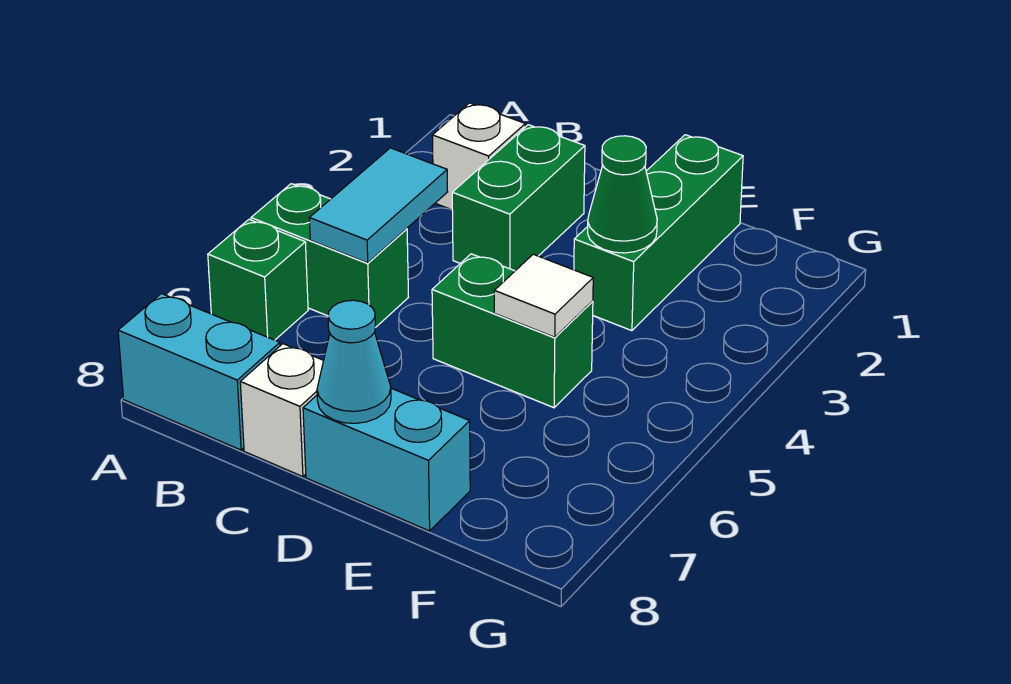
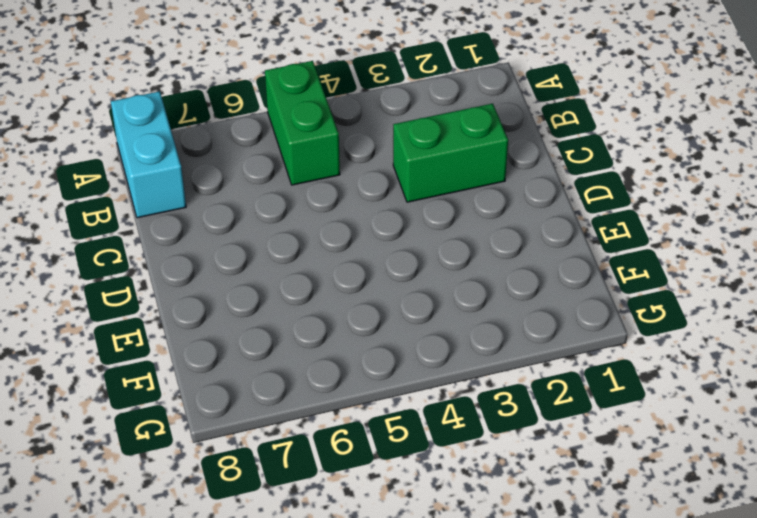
none -> green 1x1 brick [208,220,308,340]
none -> white 1x1 brick [432,103,525,210]
none -> white 1x1 brick [240,344,324,477]

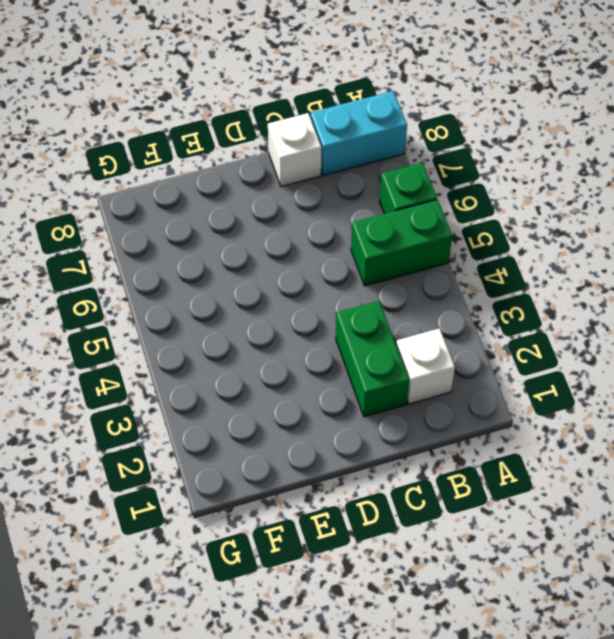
none -> green 1x2 brick [432,254,593,408]
none -> cyan 1x2 brick [303,388,470,531]
none -> green 1x3 brick [574,135,743,331]

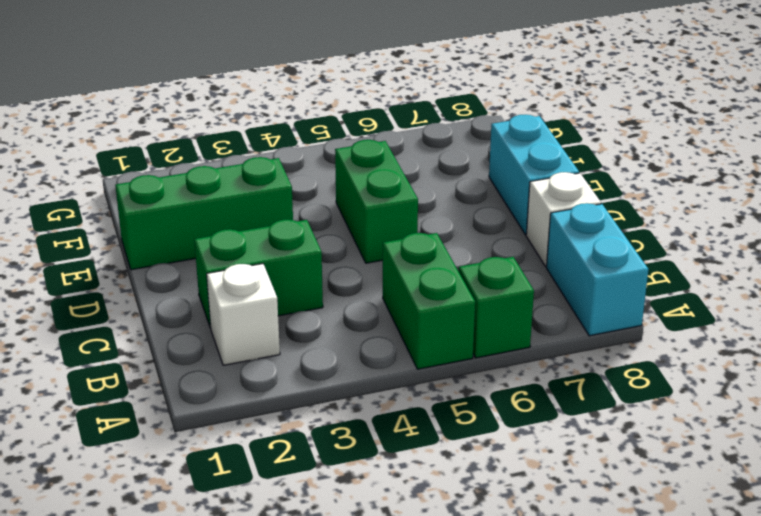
none -> cyan 1x2 tile [309,148,448,263]
none -> cyan 1x1 cone [317,300,391,423]
none -> green 1x1 cone [588,136,657,253]

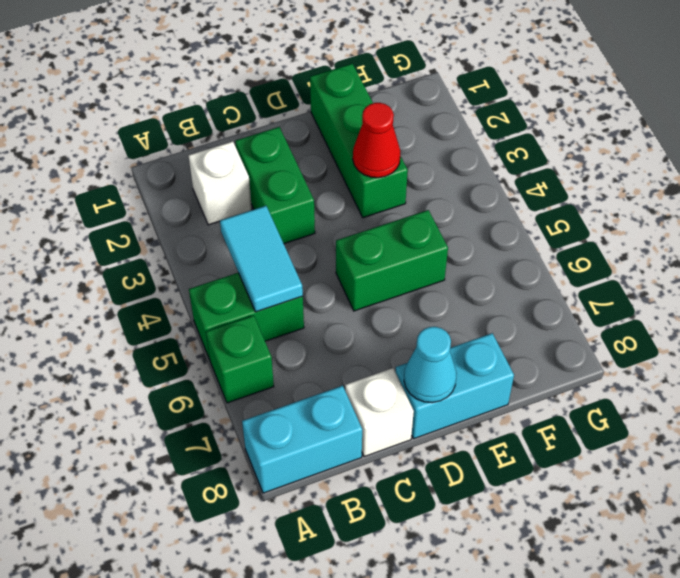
red 1x1 cone [353,103,401,178] -> green 1x1 cone [588,136,657,253]
none -> white 1x1 tile [494,254,593,337]

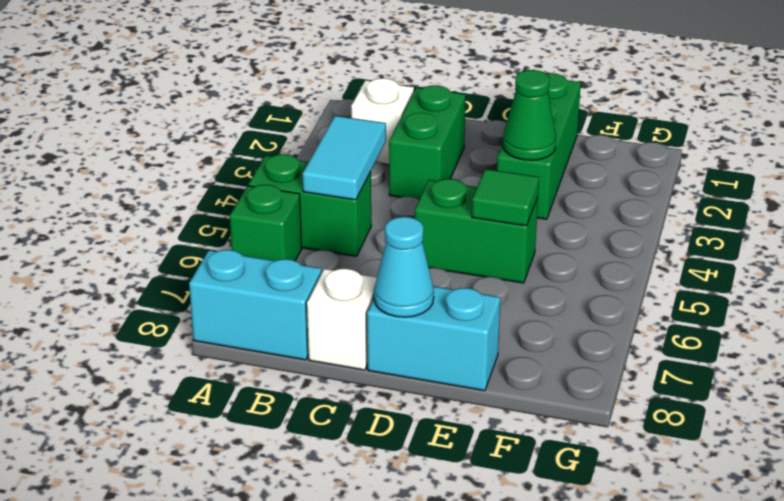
green 1x1 tile [472,169,539,226] -> white 1x1 tile [494,254,593,337]

